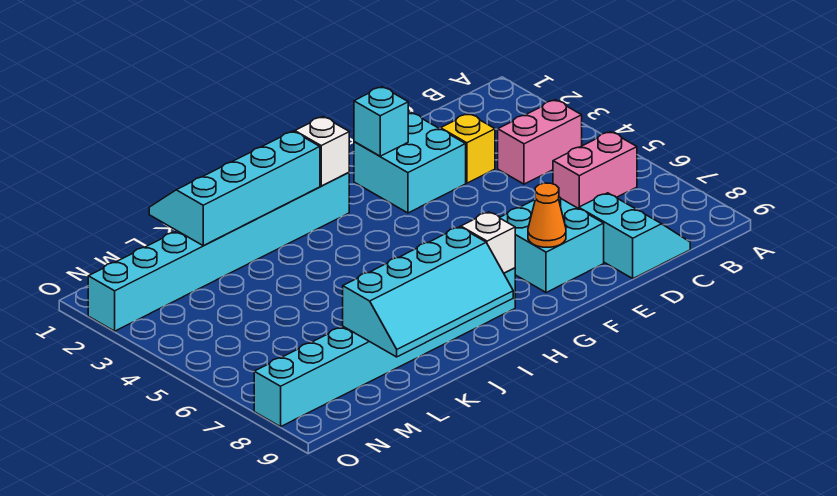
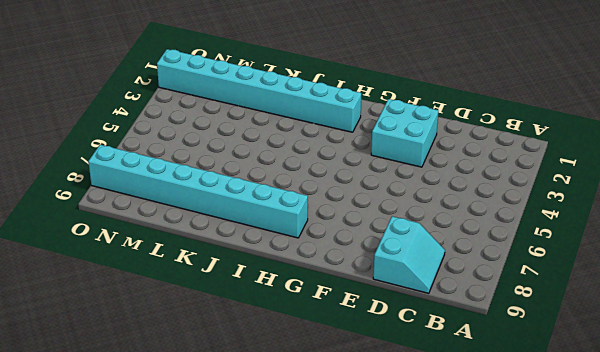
none -> pink 1x2 brick [498,100,582,184]
none -> pink 1x2 brick [553,132,637,209]
none -> yellow 1x1 brick [441,114,495,183]

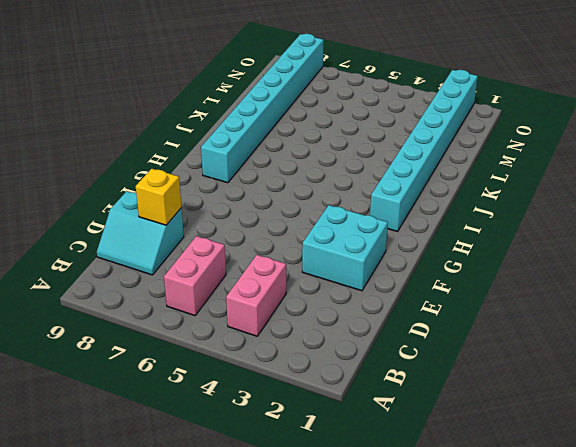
yellow 1x1 brick [136,169,181,225] -> yellow 1x1 brick moved to [441,114,495,183]
none -> cyan 2x2 brick [500,197,604,293]
none -> cyan 1x1 brick [354,87,408,156]
none -> orange 1x1 cone [528,183,566,247]

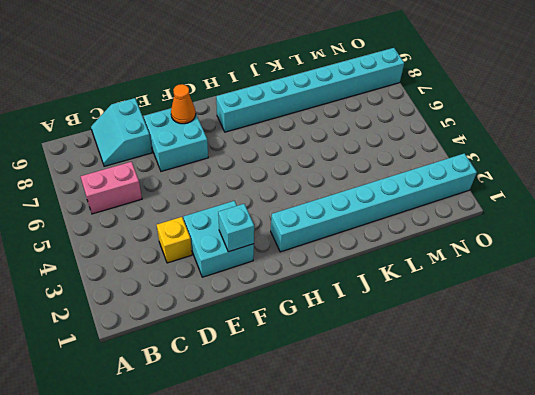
none -> pink 1x2 brick [498,100,582,184]
none -> white 1x1 brick [295,117,349,186]
none -> white 1x1 brick [461,212,515,273]

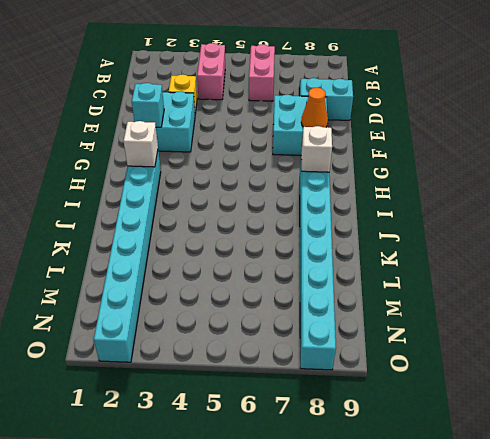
none -> cyan 2x4 slope [149,131,320,246]
none -> cyan 2x4 slope [343,227,513,357]

